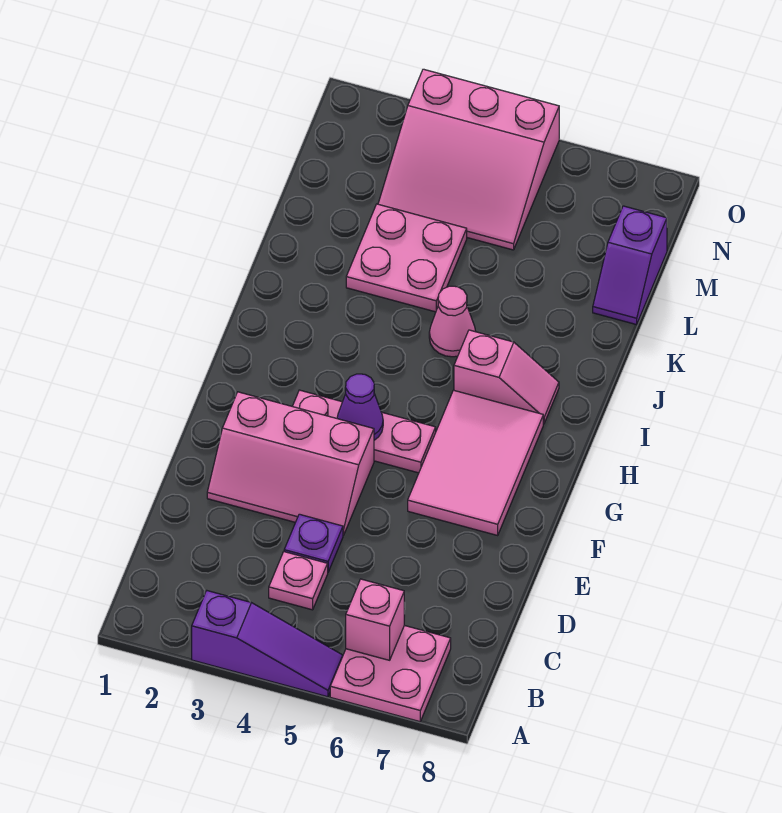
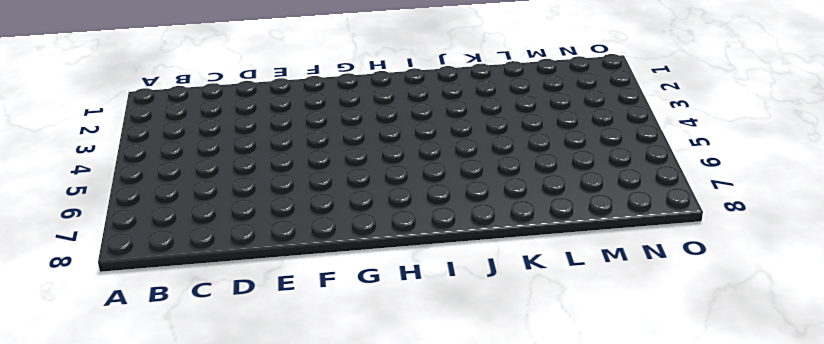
none -> purple 1x3 slope [192,591,343,697]
none -> pink 2x2 plate [330,625,451,722]
none -> pink 1x1 plate [269,552,328,610]

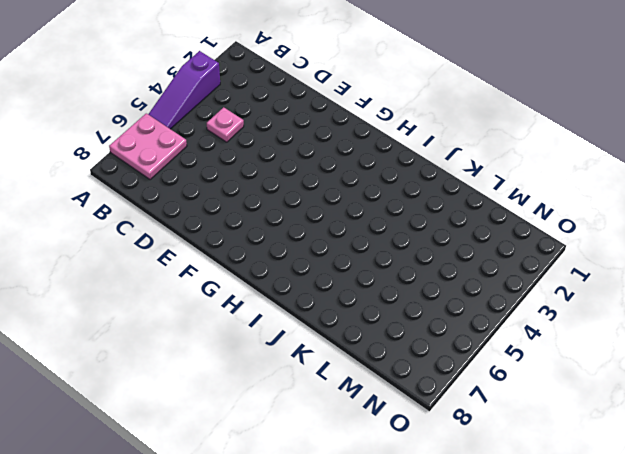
none -> purple 1x1 plate [284,514,343,572]
none -> pink 2x3 slope [207,392,374,535]
none -> pink 2x3 tile [408,390,543,535]

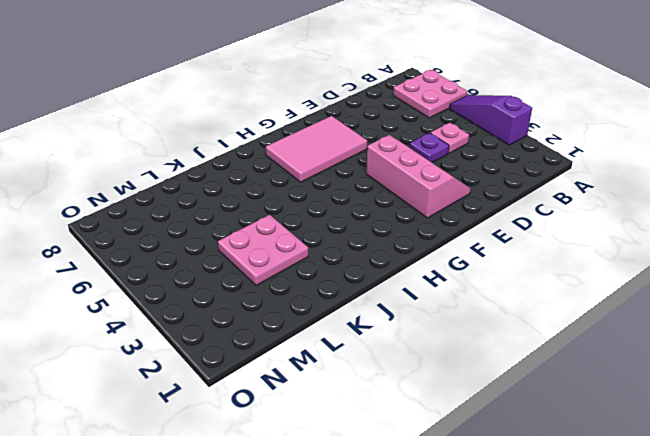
none -> pink 1x3 plate [292,390,436,473]
none -> pink 1x2 slope [454,330,559,424]
none -> pink 1x1 cone [429,286,476,357]

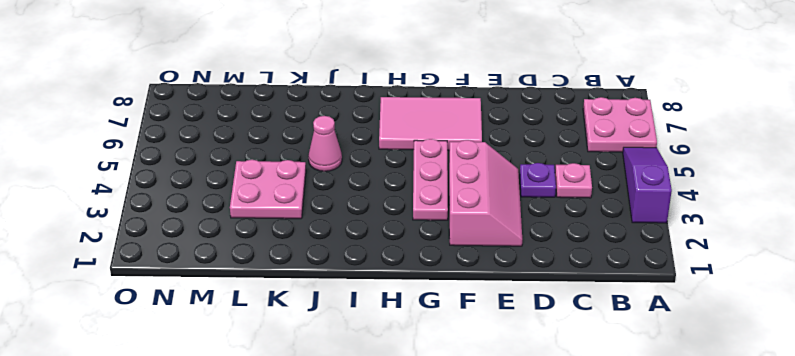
none -> pink 1x2 slope [454,330,559,424]
none -> purple 1x2 slope [593,206,667,325]
none -> pink 3x3 slope [378,69,559,250]

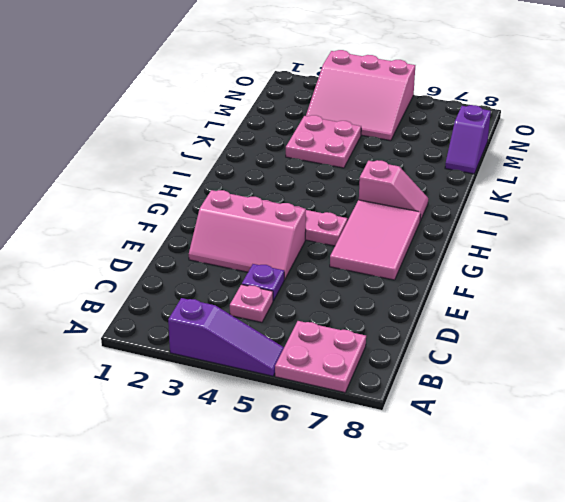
none -> pink 1x1 cone [429,286,476,357]
none -> pink 1x1 brick [346,579,404,660]
none -> purple 1x1 cone [337,374,383,440]

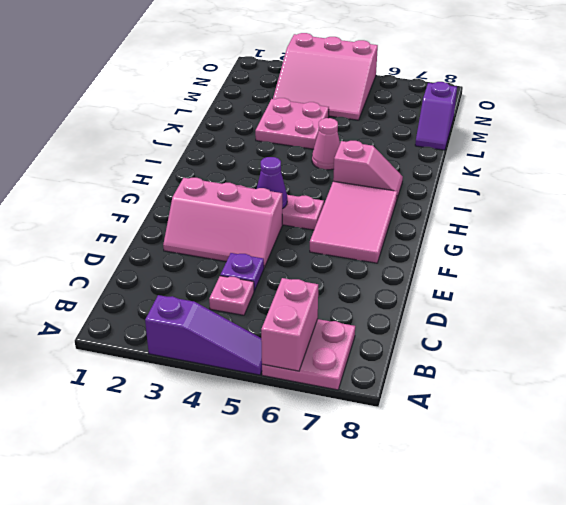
pink 1x2 brick [261,278,318,371] -> pink 1x1 brick [346,579,404,660]

